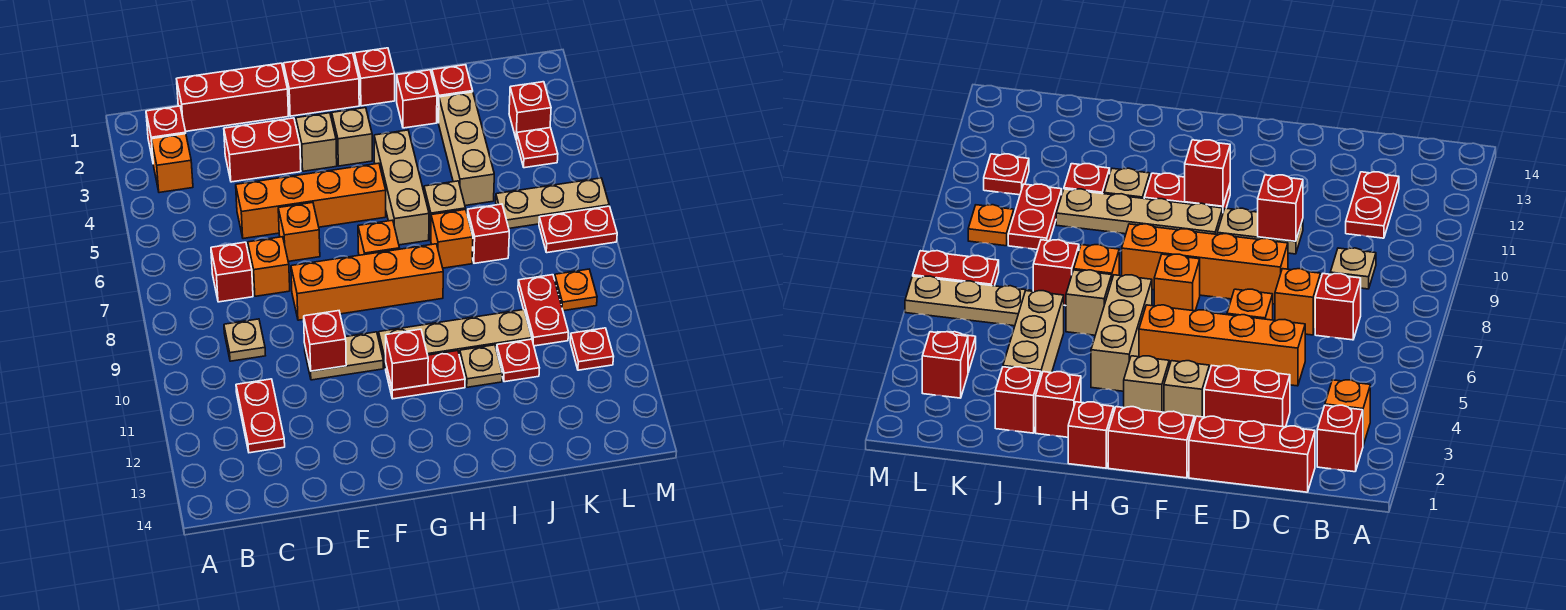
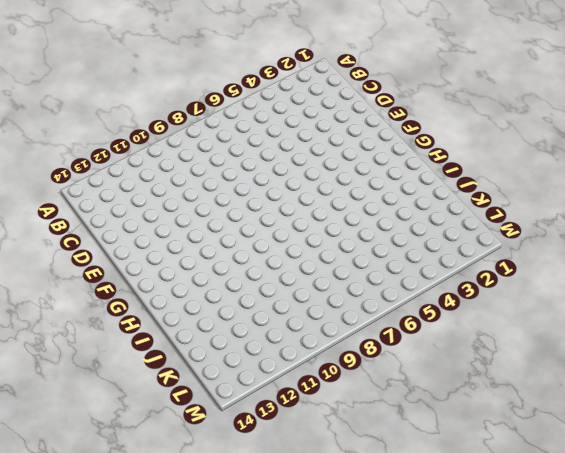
none -> red 1x1 brick [146,106,186,161]
none -> orange 1x1 brick [151,134,193,193]
none -> red 1x3 brick [177,63,288,131]
none -> red 1x1 brick [211,242,253,302]

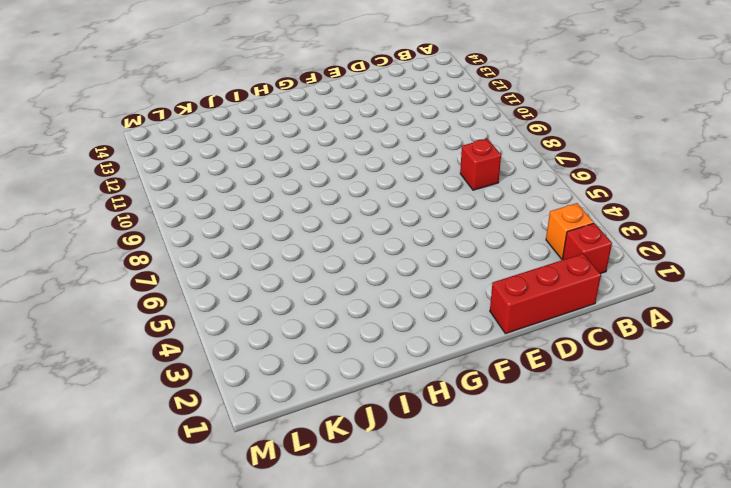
none -> tan 1x1 plate [224,319,265,361]
none -> red 1x2 plate [236,379,285,453]
none -> red 1x2 brick [224,118,301,182]
none -> orange 1x4 brick [236,163,386,239]

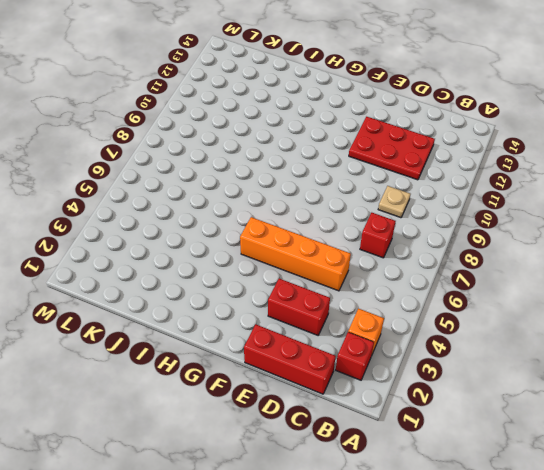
red 2x3 plate [349,117,435,180] -> red 1x2 plate [236,379,285,453]
none -> orange 1x1 brick [248,237,290,296]
none -> orange 1x1 brick [278,203,320,261]
none -> orange 1x4 brick [291,244,443,320]
none -> tan 1x2 plate [304,332,383,380]

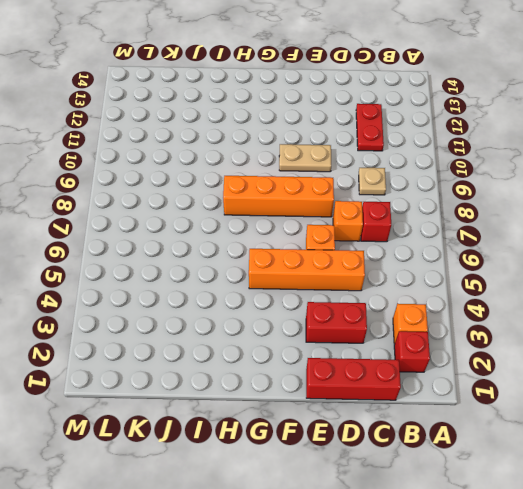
none -> red 1x2 brick [283,53,359,116]
none -> tan 1x1 brick [296,113,337,171]
none -> tan 1x1 brick [332,108,372,166]
none -> orange 1x1 brick [358,220,400,255]

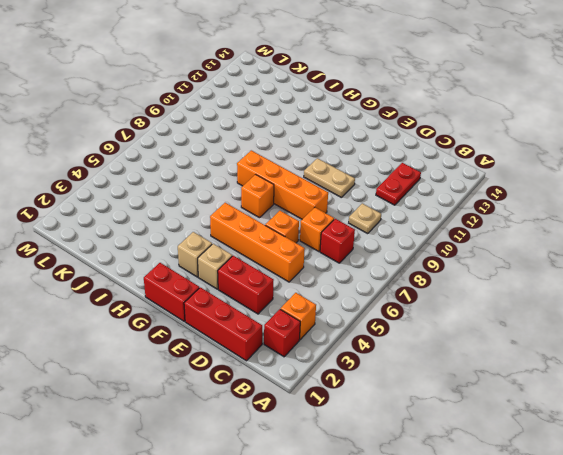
none -> tan 1x4 plate [379,310,532,368]
none -> red 1x2 plate [385,351,465,399]
none -> red 1x1 brick [354,48,395,106]
none -> tan 1x3 brick [374,130,429,245]

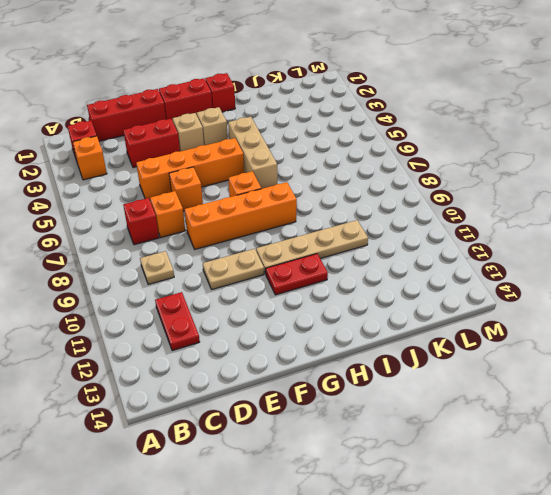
none -> red 1x1 brick [397,70,437,128]
none -> tan 1x1 brick [424,181,466,240]
none -> orange 1x1 brick [431,210,473,268]
none -> tan 1x1 plate [460,345,502,387]

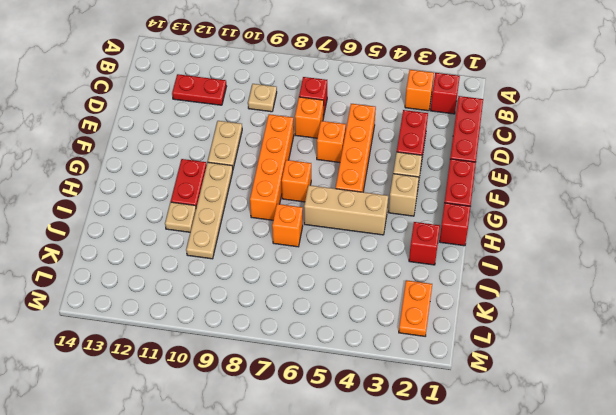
orange 1x2 plate [399,280,432,336] -> none
none -> tan 1x1 brick [424,181,466,240]
none -> red 1x1 brick [432,65,473,123]
none -> tan 1x3 brick [439,92,494,206]
none -> red 1x1 brick [467,204,509,263]

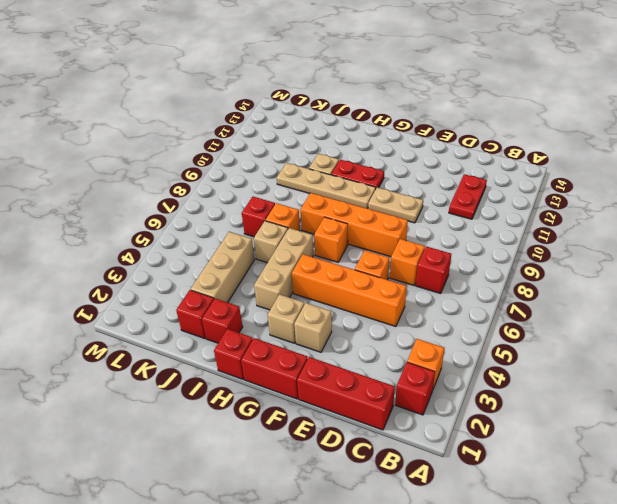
none -> tan 1x1 plate [224,319,265,361]
none -> red 1x2 brick [224,118,301,182]
none -> red 1x1 plate [497,339,539,382]
none -> tan 1x3 plate [496,178,609,228]

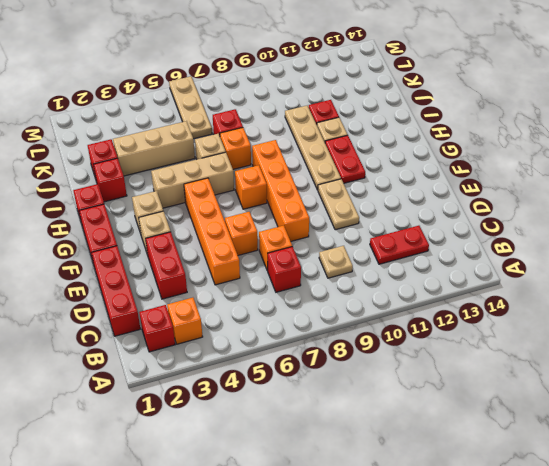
none -> red 1x2 plate [518,275,569,346]
none -> red 1x1 brick [509,82,551,140]
none -> red 1x1 plate [517,128,558,168]
none -> red 1x2 plate [539,206,617,253]

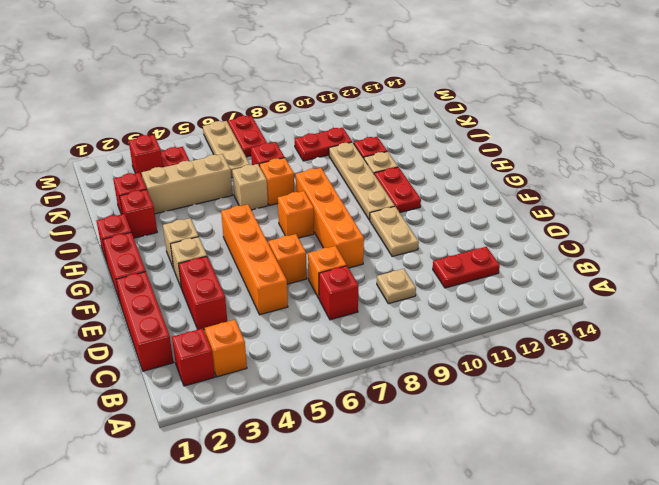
none -> tan 1x3 brick [374,130,429,245]
none -> orange 1x1 plate [555,269,597,311]
none -> red 1x1 plate [570,328,614,370]
none -> red 1x1 brick [304,311,346,371]

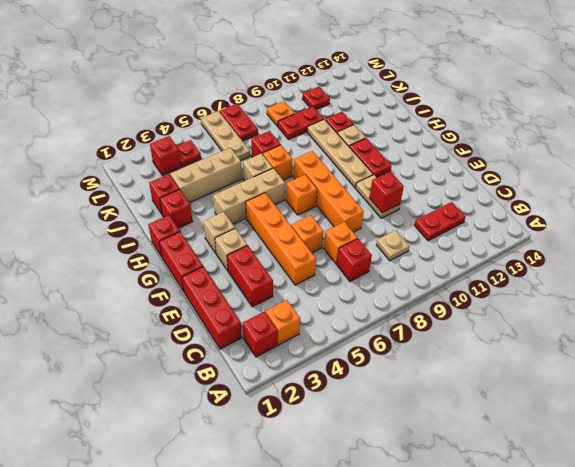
none -> red 1x1 brick [386,329,428,390]

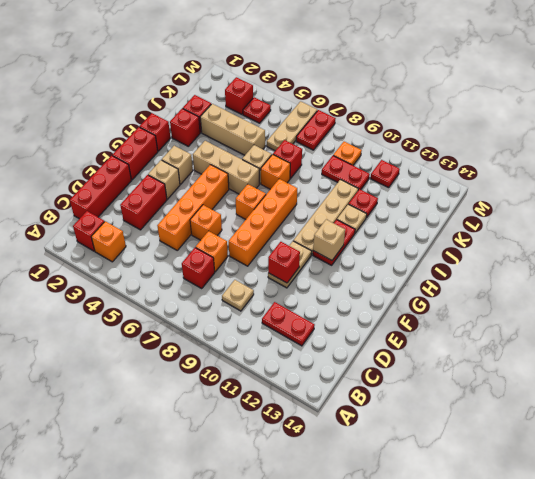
tan 1x1 brick [313,220,345,260] -> red 1x1 brick [386,329,428,390]

